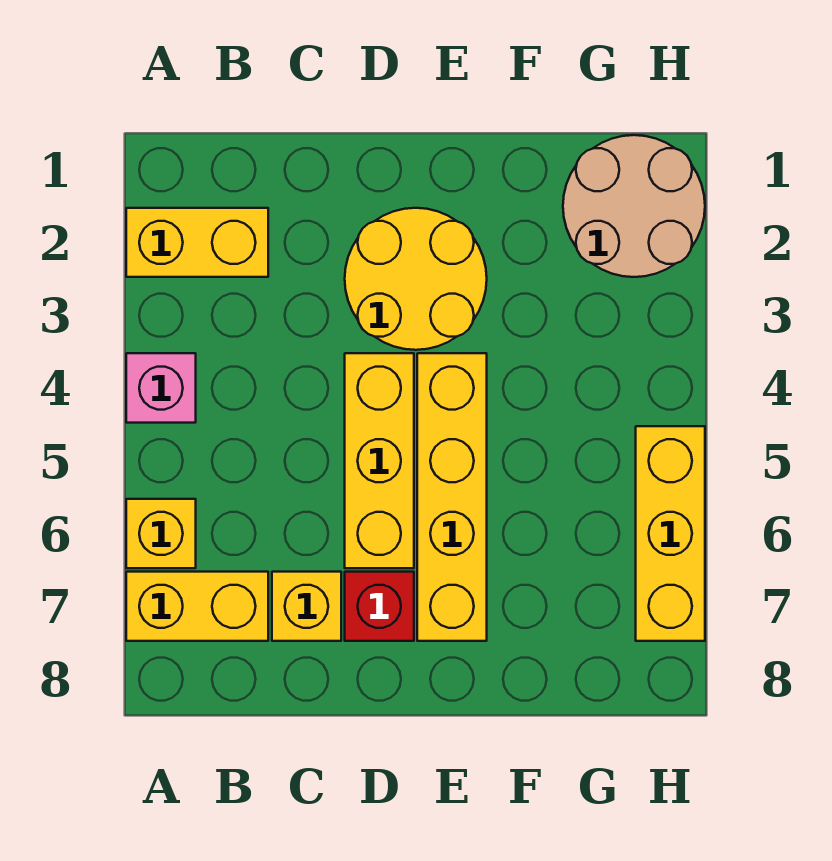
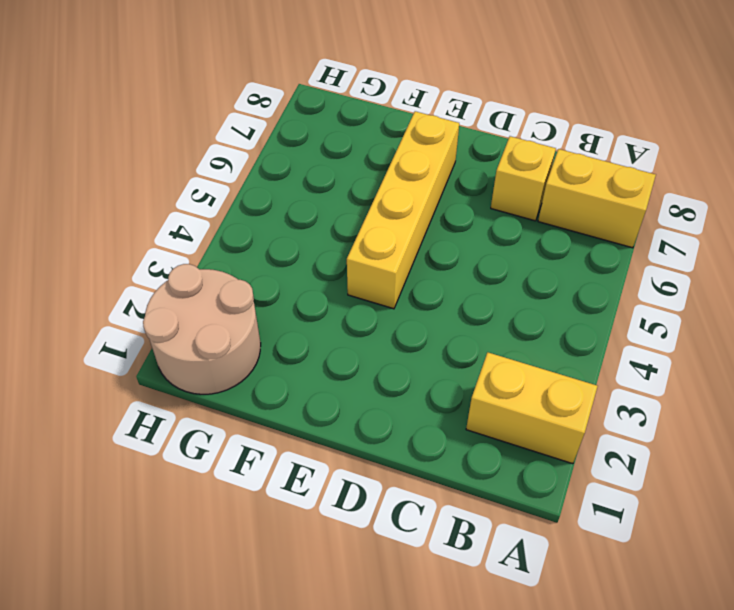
none -> pink 1x1 brick [126,353,196,423]
none -> yellow 1x1 brick [126,499,196,568]

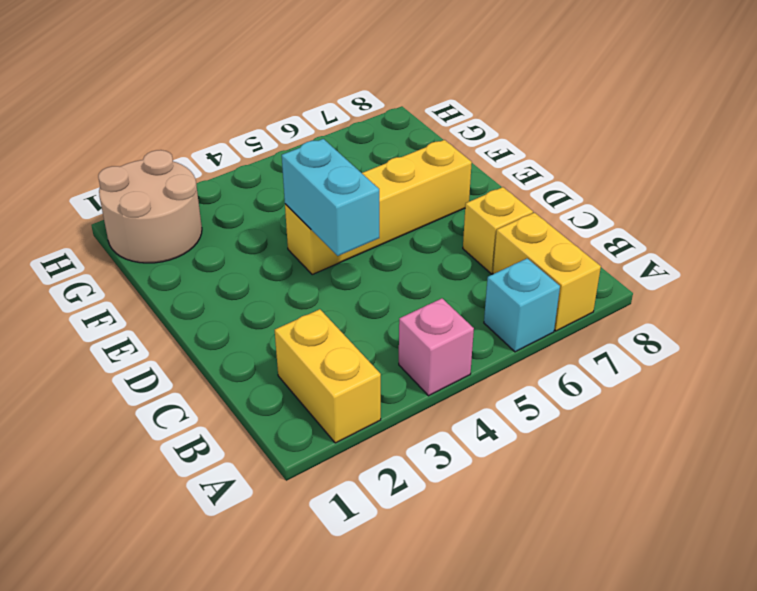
cyan 1x1 brick [484,258,560,352] -> yellow 1x1 brick [126,499,196,568]
cyan 1x2 brick [282,139,379,256] -> none
none -> yellow 2x2 round brick [345,208,487,350]
none -> yellow 1x3 brick [345,353,414,568]

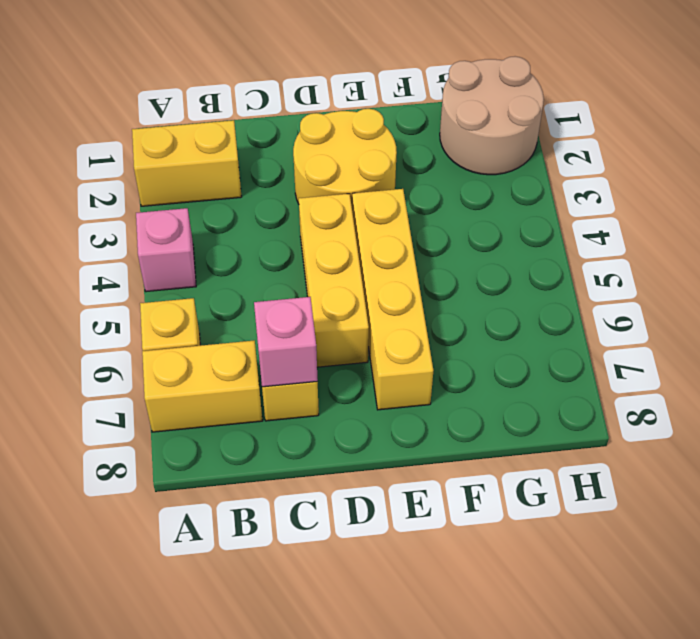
pink 1x1 brick [254,297,318,387] -> none
none -> red 1x1 brick [345,572,414,641]
none -> yellow 1x3 brick [636,426,705,641]

